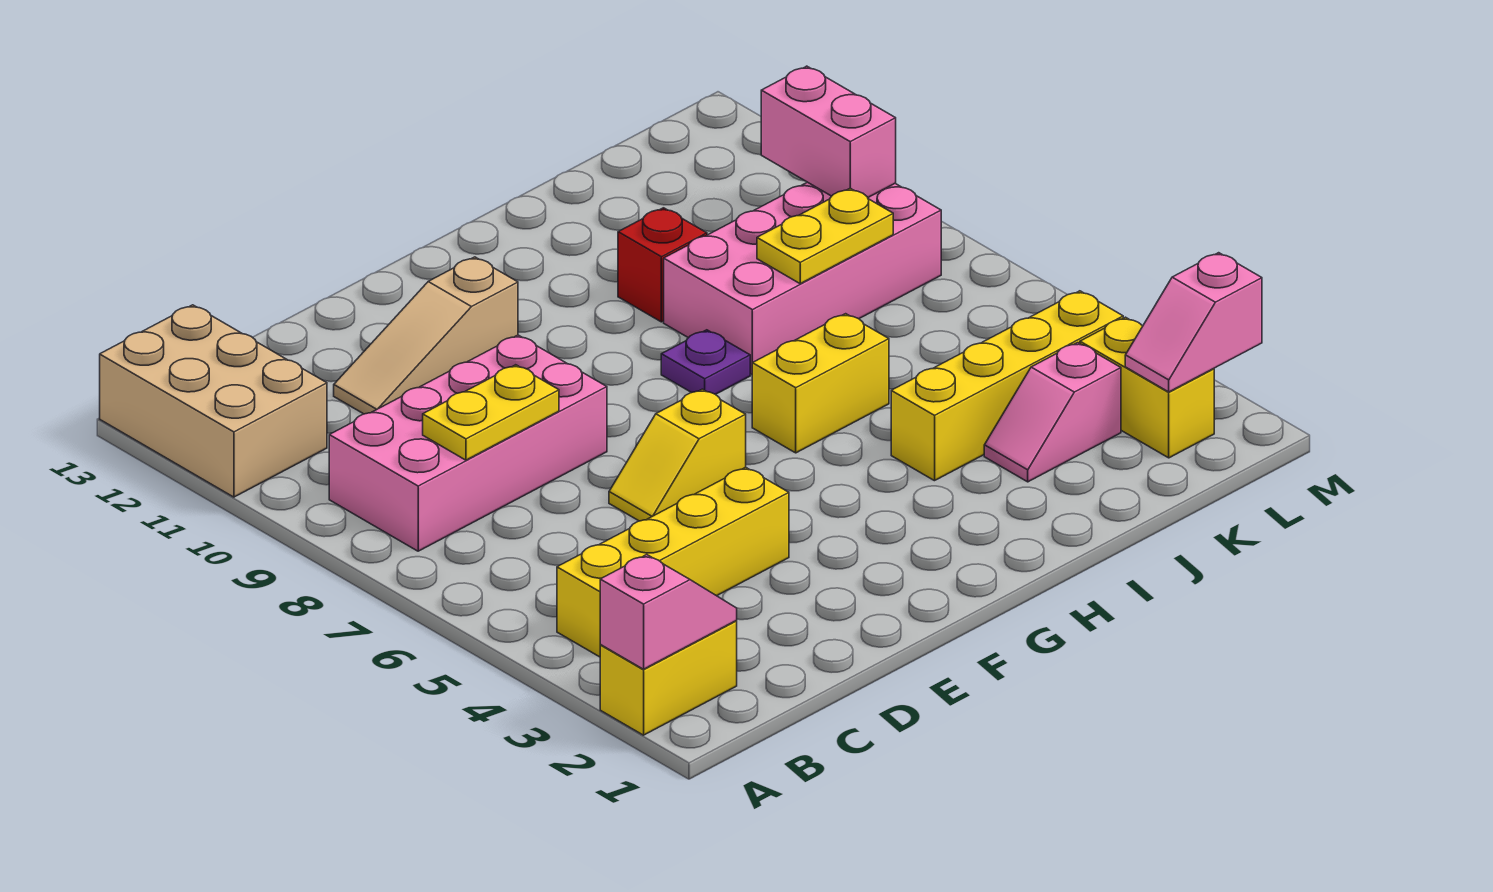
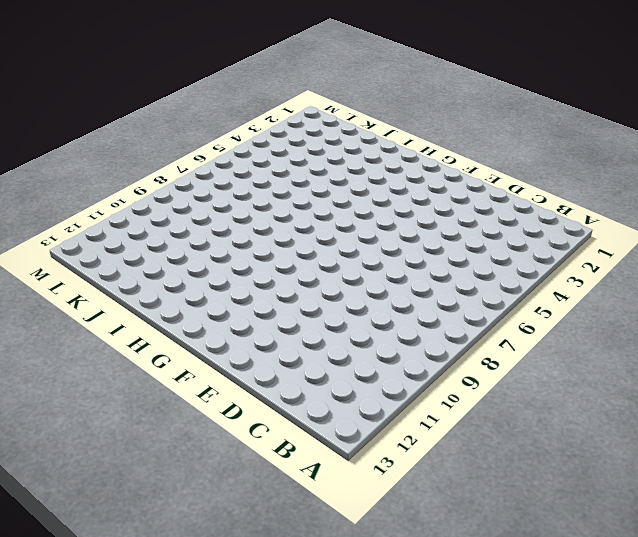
none -> yellow 1x2 brick [600,621,737,735]
none -> tan 2x3 brick [100,305,327,497]
none -> yellow 1x4 brick [557,467,789,657]

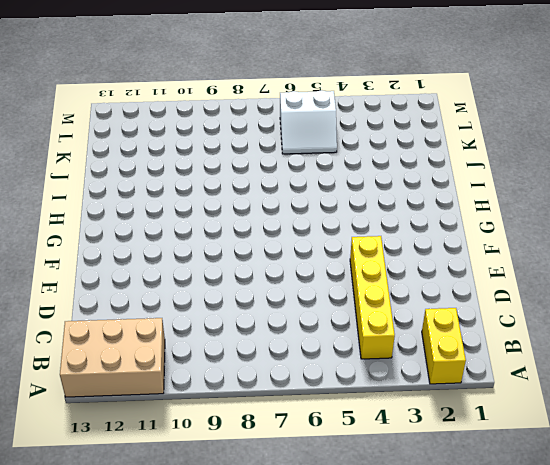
white 2x2 slope [280,90,337,154] -> none
none -> pink 2x4 brick [329,335,607,551]
none -> tan 1x3 slope [334,257,518,414]
none -> yellow 1x2 slope [609,389,746,521]

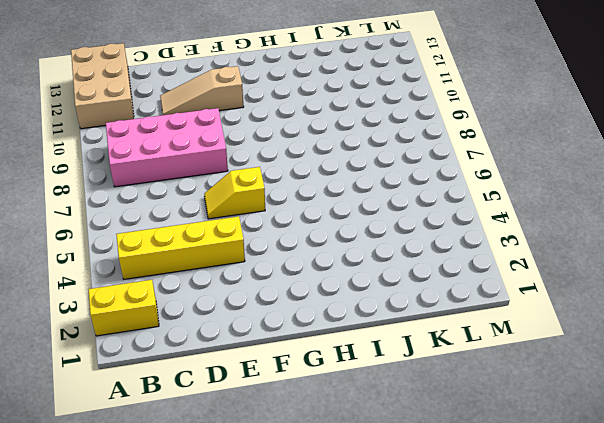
none -> yellow 1x2 brick [752,314,889,453]
none -> purple 1x1 plate [661,330,750,394]
none -> yellow 1x4 brick [891,291,1123,481]

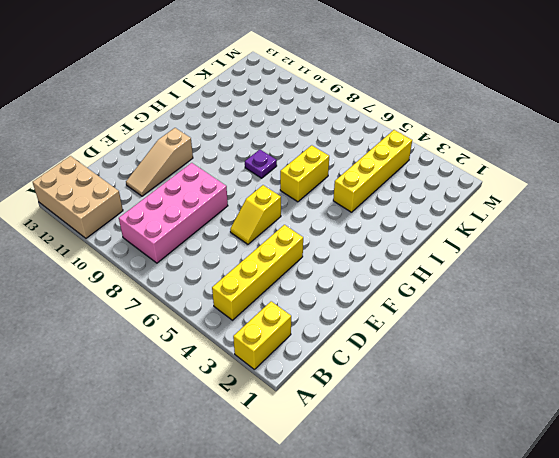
none -> pink 2x4 brick [664,182,941,374]
none -> red 1x1 brick [618,208,707,322]
none -> pink 1x2 slope [984,343,1121,482]

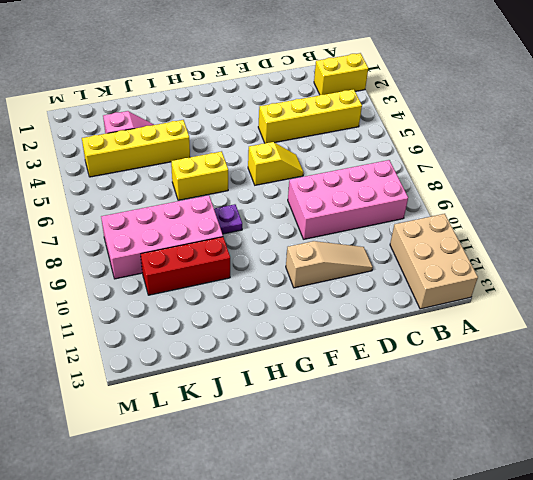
red 1x3 brick [141,237,230,295] -> red 1x1 brick [618,208,707,322]
none -> yellow 1x2 brick [1080,317,1214,458]
none -> pink 1x2 slope [600,555,737,669]
none -> yellow 1x2 plate [423,365,559,460]

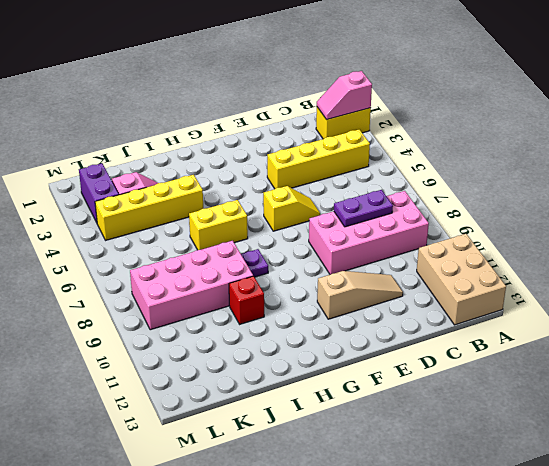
purple 1x2 plate [334,190,393,227] -> yellow 1x2 plate [423,365,559,460]
purple 1x2 brick [79,163,119,223] -> yellow 1x2 brick [1080,317,1214,458]
none -> yellow 1x2 plate [757,188,893,284]
none -> pink 1x2 slope [1125,253,1262,392]
none -> pink 1x2 brick [761,66,896,197]

